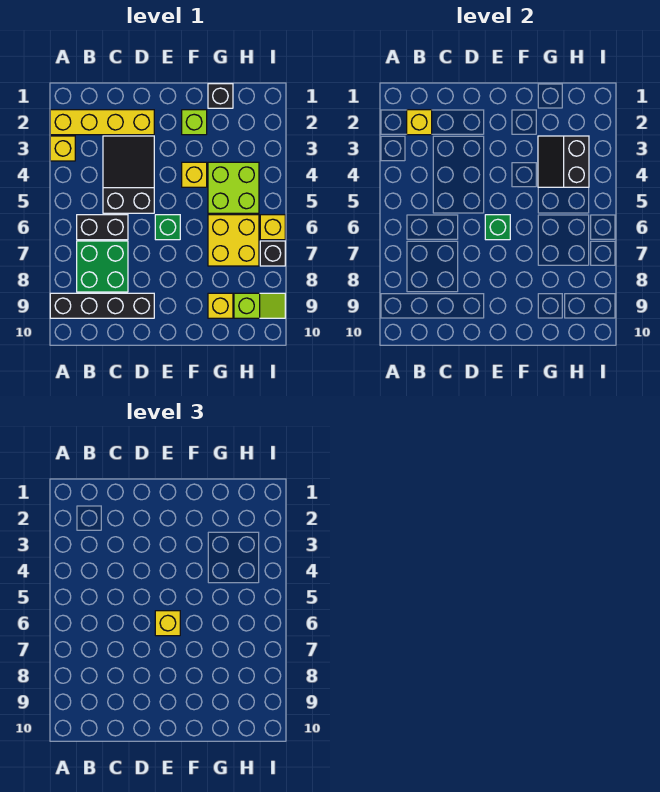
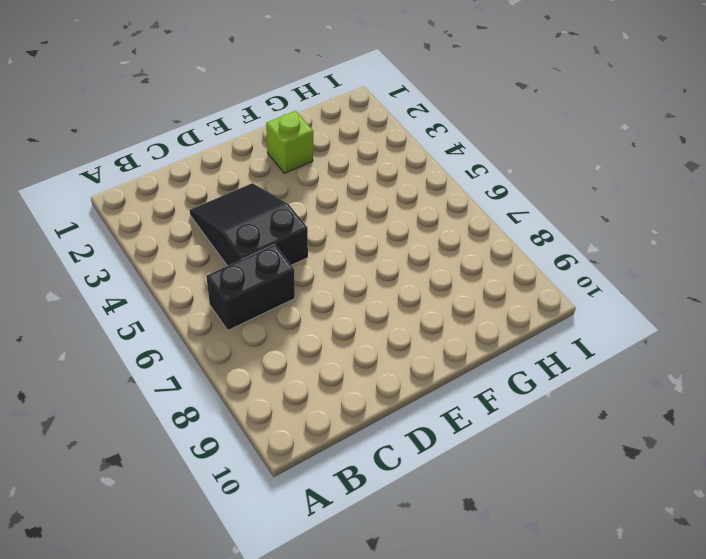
none -> yellow 1x4 brick [50,110,154,135]
none -> yellow 1x1 brick [50,136,75,161]
none -> black 1x4 brick [50,293,154,318]

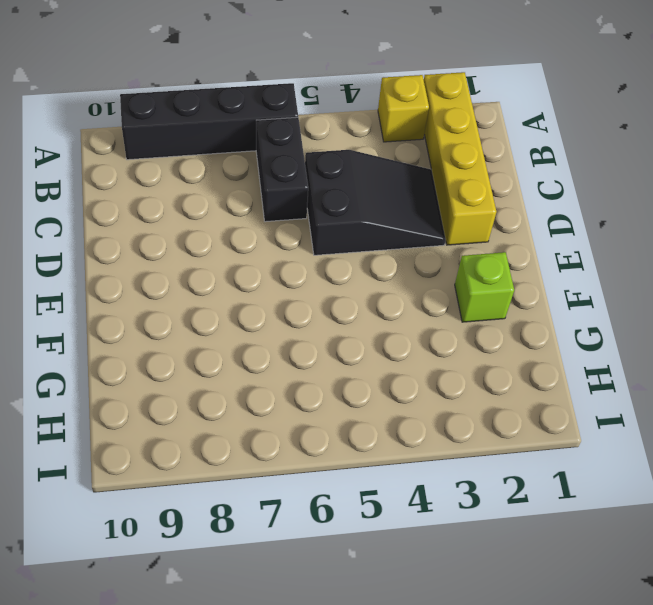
black 1x4 brick [120,83,298,160] -> black 1x4 brick turned to [50,293,154,318]
none -> green 2x2 brick [77,241,128,292]
none -> green 1x1 brick [155,215,180,240]
none -> yellow 1x1 brick [182,162,207,187]

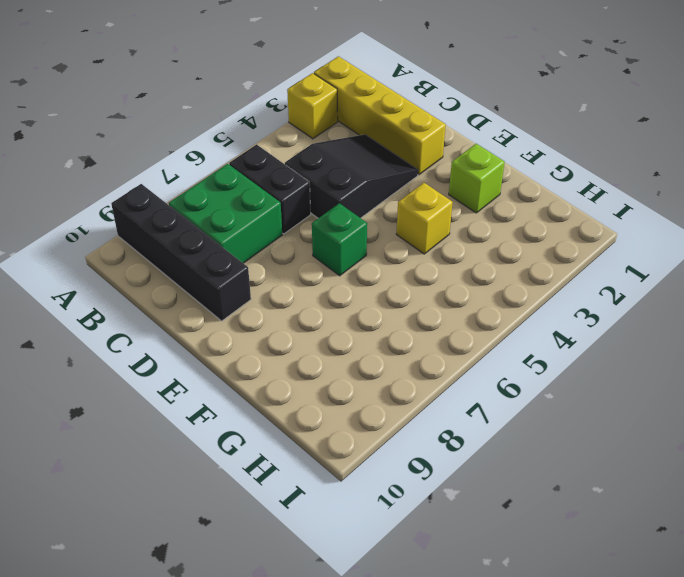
none -> black 1x1 brick [208,84,233,108]
none -> lime 2x2 brick [208,162,259,213]
none -> yellow 2x2 brick [208,215,259,266]

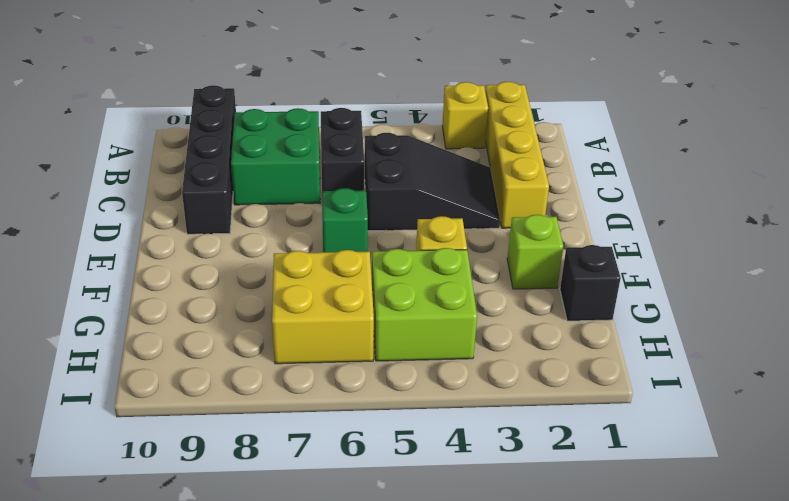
none -> yellow 1x1 brick [208,293,233,318]
none -> lime 1x2 slope [234,293,285,318]
none -> yellow 1x1 brick [260,215,285,240]

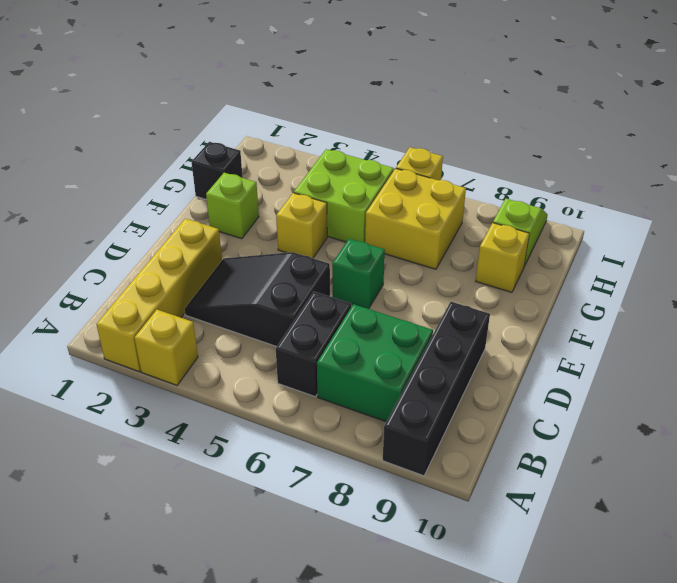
none -> black 1x1 brick [260,241,285,266]
none -> yellow 1x1 brick [407,110,432,135]
none -> green 1x1 brick [485,215,510,240]

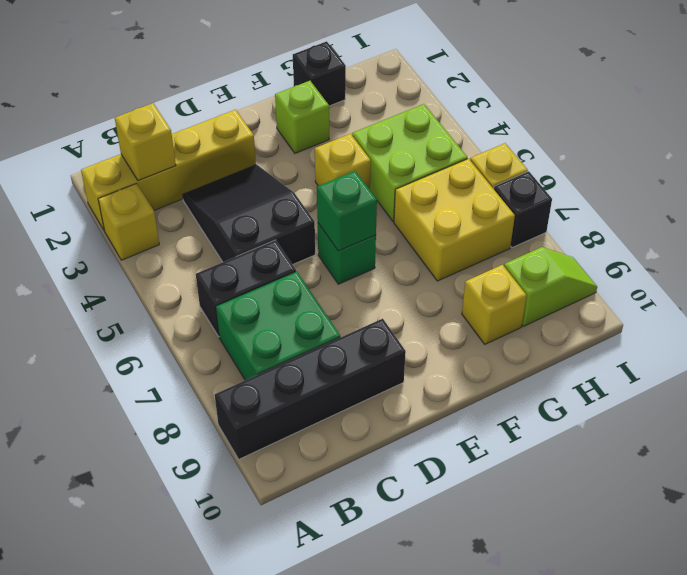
none -> black 2x2 slope [538,136,589,187]
none -> yellow 1x1 brick [155,611,180,636]

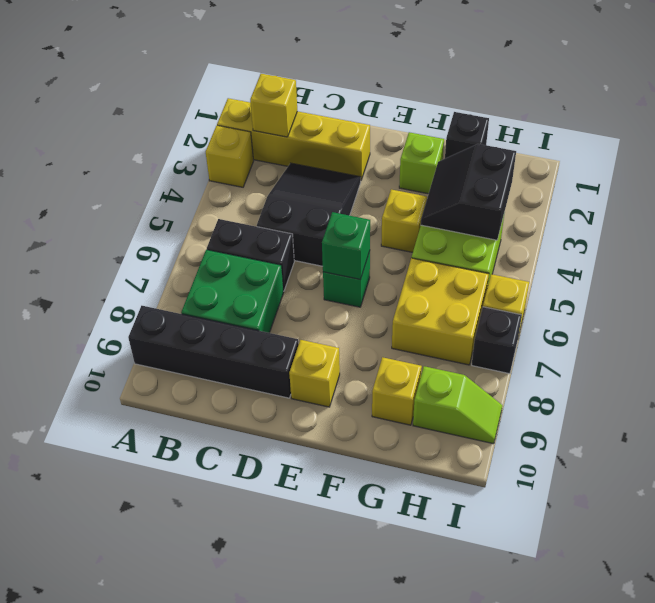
yellow 1x1 brick [289,340,340,407] -> yellow 1x1 brick moved to [155,611,180,636]

